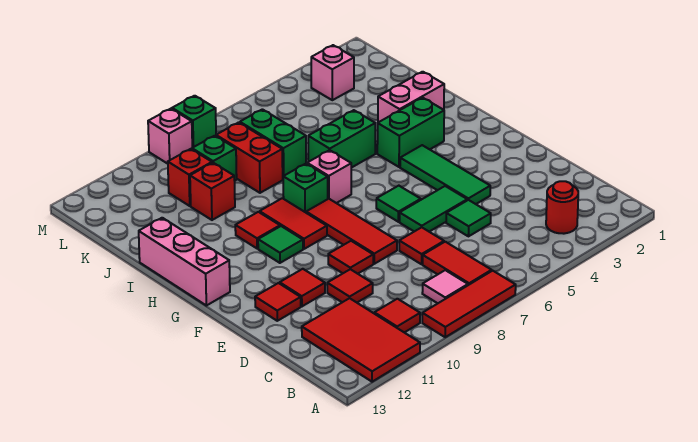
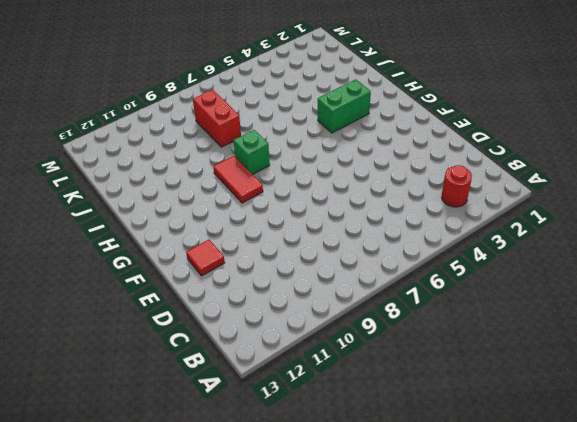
none -> red 1x3 tile [422,271,516,337]
none -> red 2x3 tile [302,298,420,382]
none -> red 1x2 tile [423,242,492,285]
none -> pink 1x1 tile [422,270,468,303]

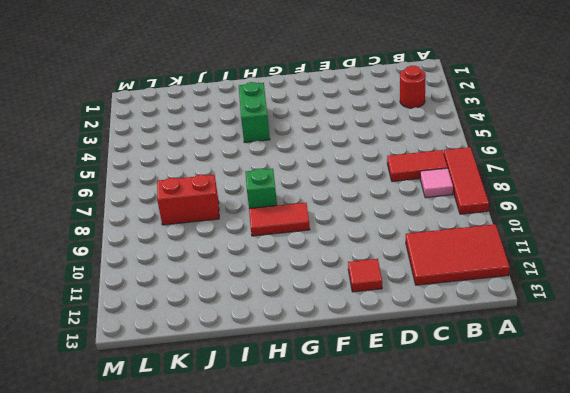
none -> red 1x1 tile [374,299,420,333]
none -> green 1x1 tile [446,200,491,236]
none -> red 1x1 tile [399,227,444,264]
none -> red 1x1 tile [327,269,373,302]

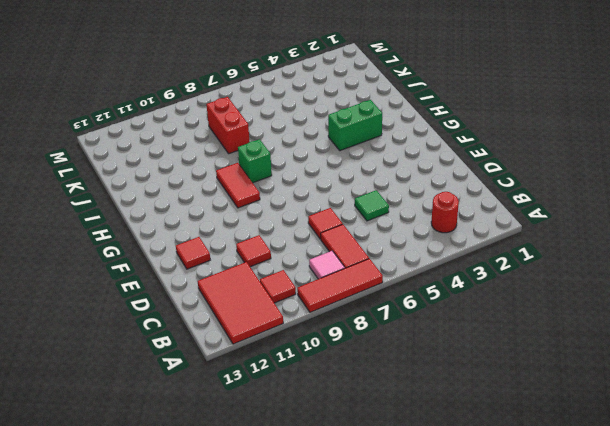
none -> green 1x3 tile [400,145,490,204]
none -> green 1x2 tile [400,186,467,232]
none -> red 1x3 tile [306,199,397,264]
none -> red 1x1 tile [328,241,373,274]

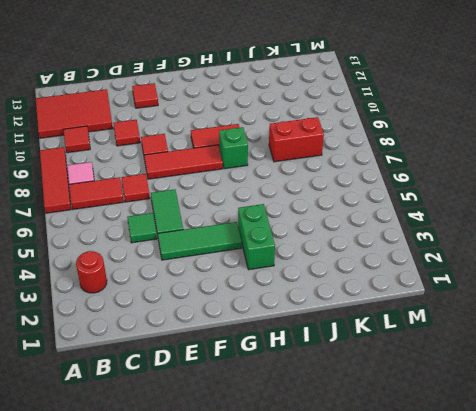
none -> red 1x1 tile [280,269,325,306]
none -> green 1x1 tile [376,186,421,222]
none -> green 1x1 tile [258,226,303,263]
none -> pink 1x3 brick [139,218,230,306]

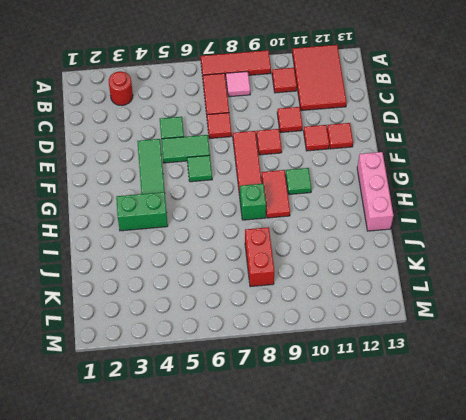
none -> pink 1x1 brick [307,150,351,203]
none -> red 1x1 tile [235,212,280,249]
none -> pink 1x2 brick [378,72,444,122]
none -> green 1x2 brick [308,110,375,168]

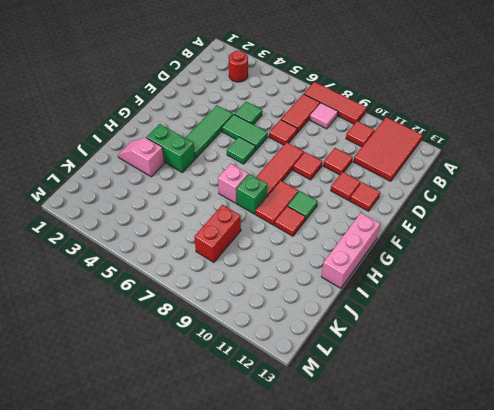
pink 1x2 slope [118,137,165,177] -> pink 1x2 brick [378,72,444,122]
none -> green 1x2 brick [308,110,375,168]
none -> green 1x2 brick [240,109,306,176]
none -> red 1x1 brick [190,163,235,220]
none -> green 1x1 brick [192,136,237,181]

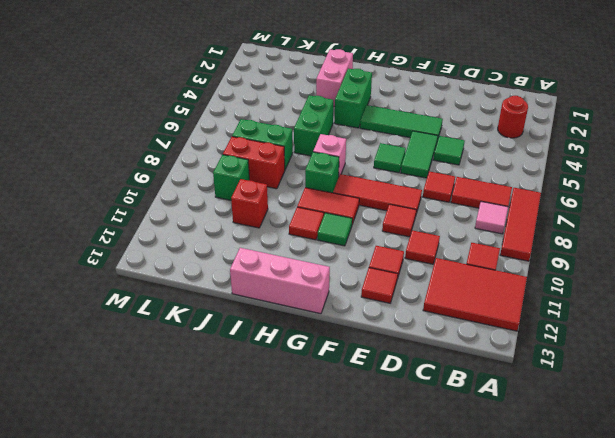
none -> red 1x1 brick [168,149,212,206]
none -> pink 1x1 brick [311,45,354,100]
none -> green 1x1 brick [172,96,216,148]
none -> pink 1x1 brick [148,109,192,164]

